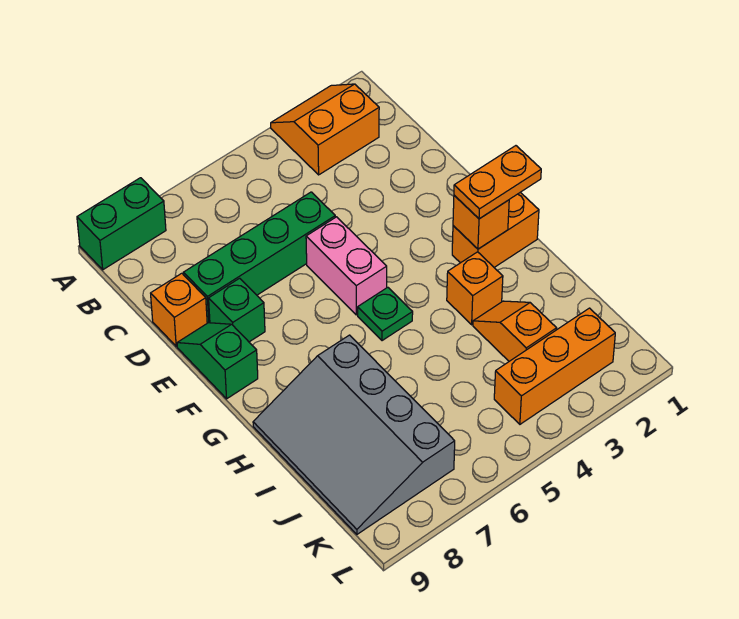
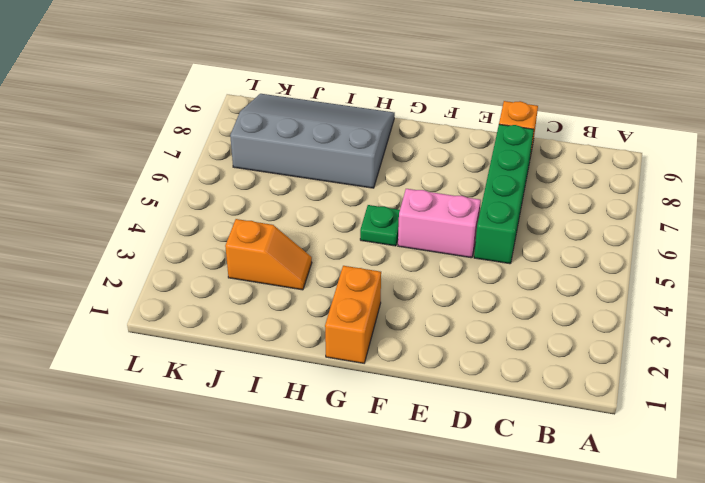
none -> orange 2x2 slope [271,84,379,175]
none -> green 1x2 brick [77,178,166,270]
none -> green 1x1 brick [209,278,265,342]

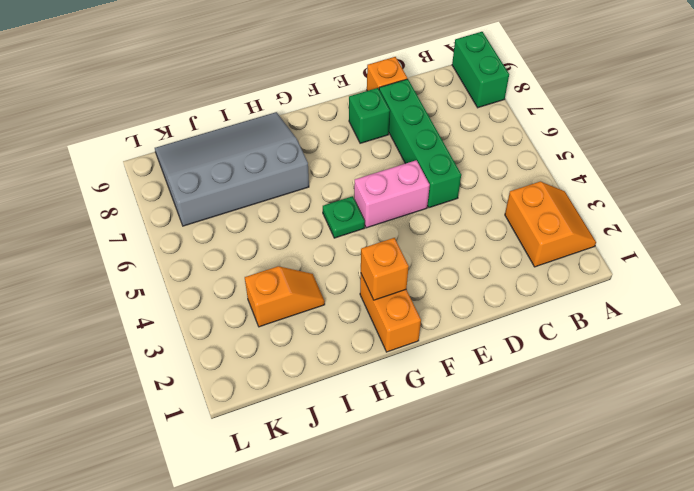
none -> green 1x2 slope [177,323,258,399]
none -> orange 1x1 brick [447,252,503,325]
none -> orange 1x3 brick [494,308,615,424]

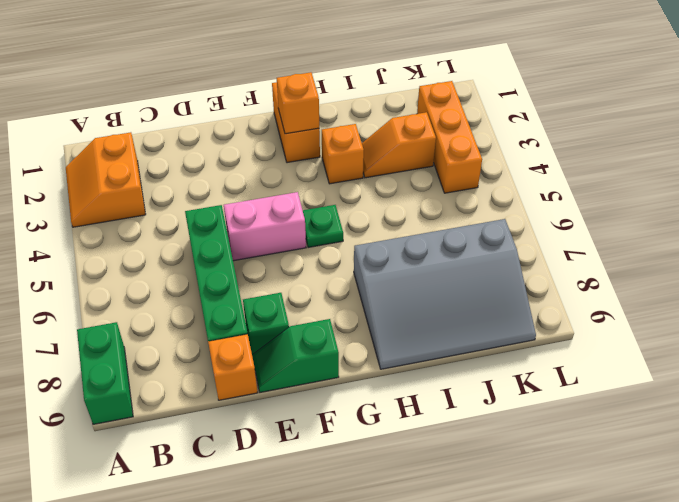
none -> orange 1x2 plate [454,146,541,219]

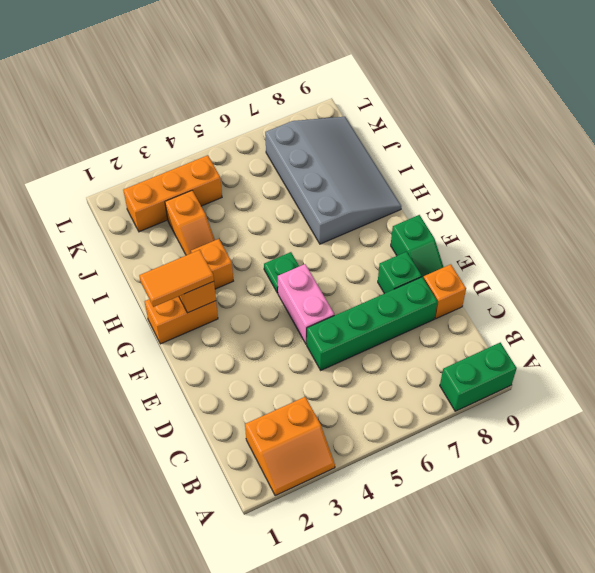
orange 1x2 tile [139,250,214,307] -> orange 1x2 plate [454,146,541,219]

